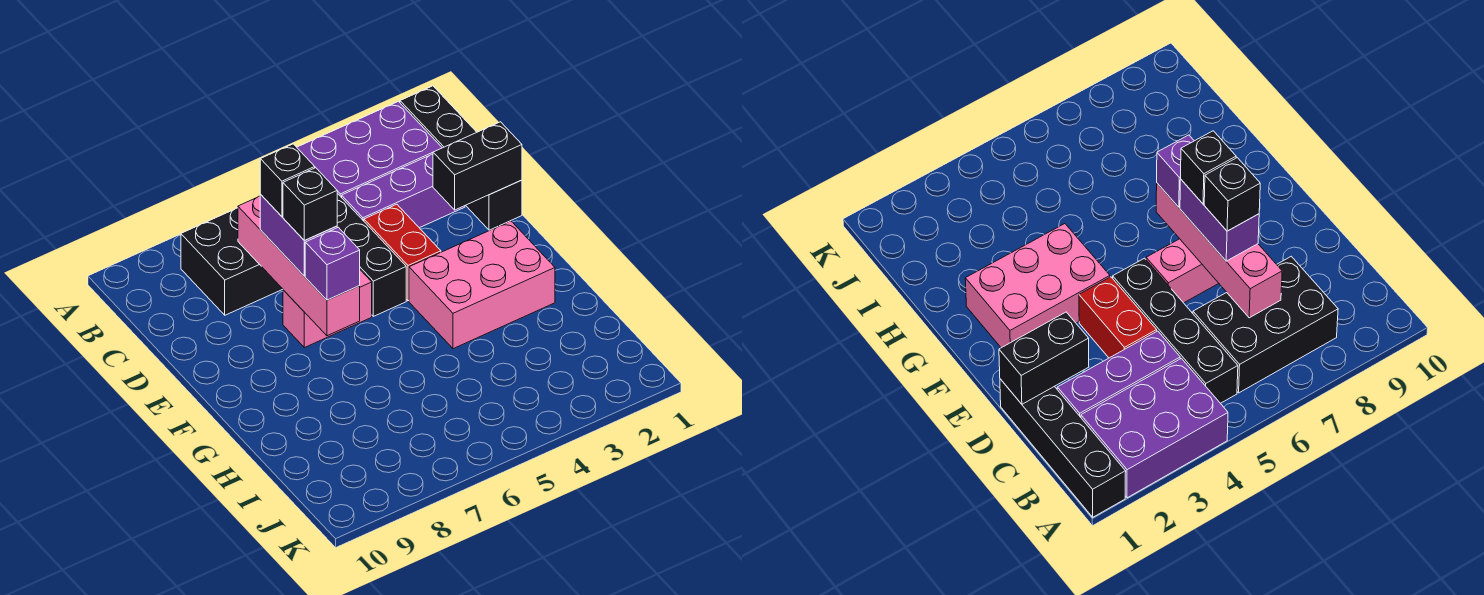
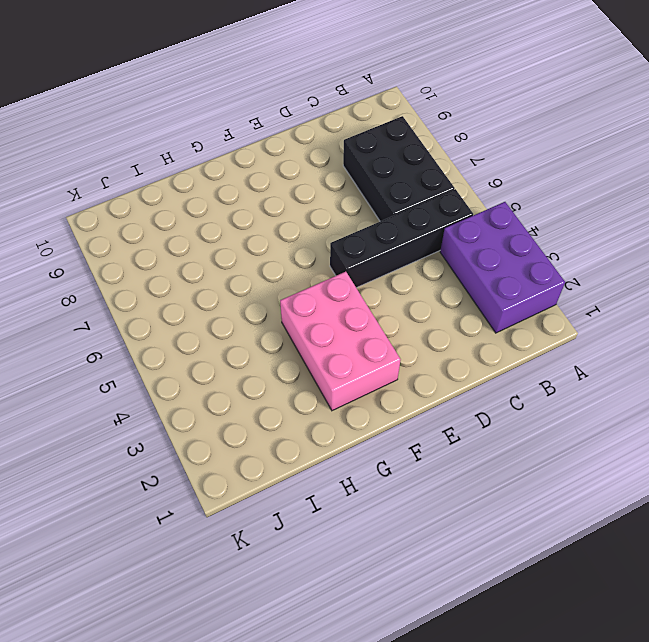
none -> black 1x4 brick [400,86,522,230]
none -> purple 1x3 brick [342,154,465,228]
none -> red 1x2 brick [364,204,441,301]

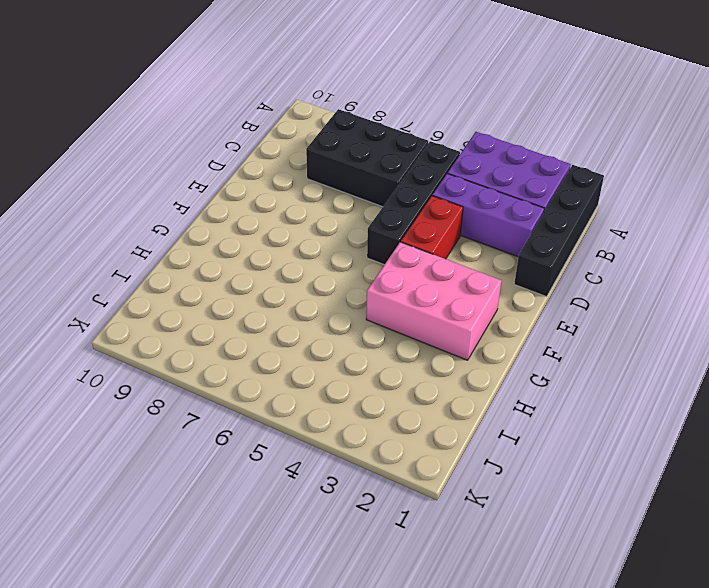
none -> pink 1x2 brick [283,270,372,348]
none -> pink 1x4 brick [238,196,360,336]
none -> black 1x2 brick [433,122,522,210]

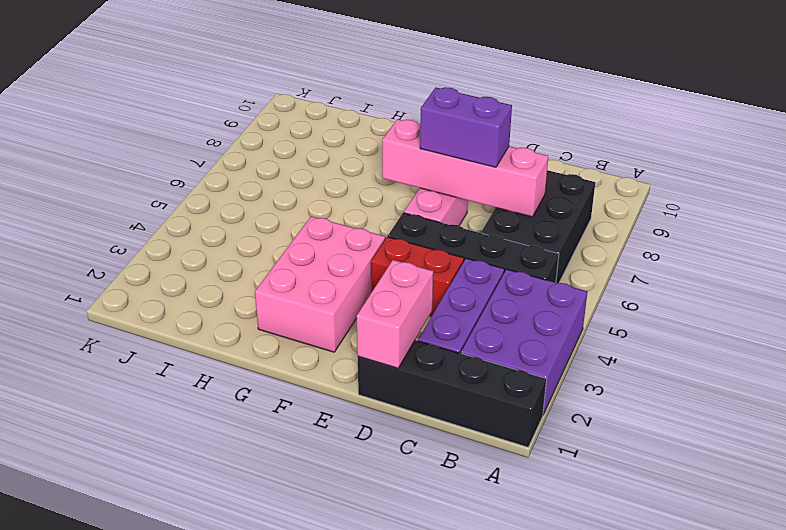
pink 1x2 brick [357,260,433,368] -> black 1x2 brick [433,122,522,210]
none -> purple 1x1 brick [305,227,360,300]
none -> black 1x1 brick [260,144,315,216]
none -> black 1x1 brick [283,168,337,241]

